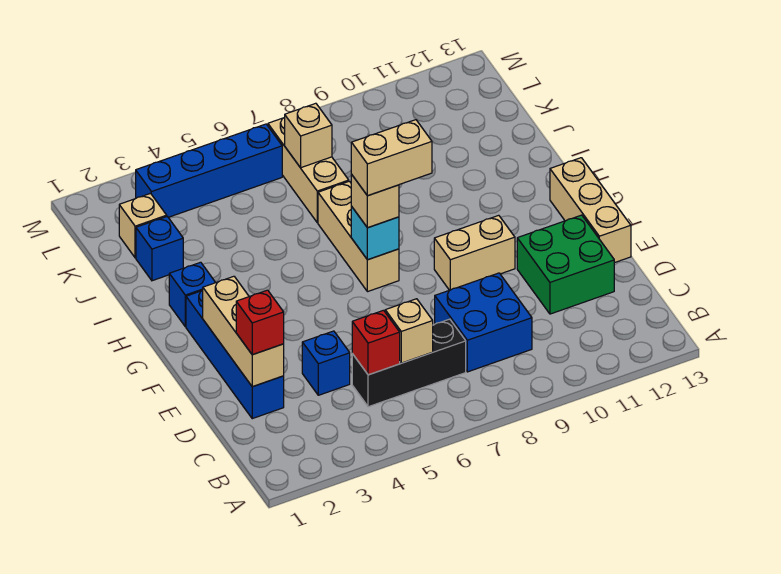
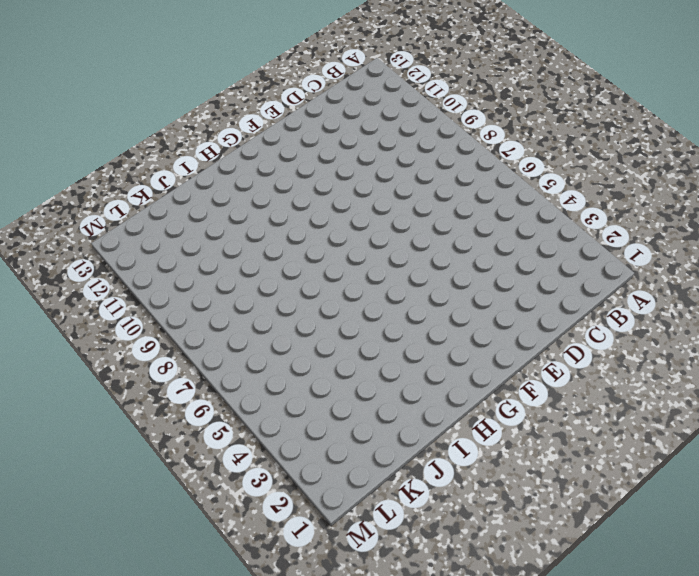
none -> black 1x3 brick [352,319,466,407]
none -> blue 2x2 brick [435,273,532,372]
none -> blue 1x4 brick [186,291,284,419]

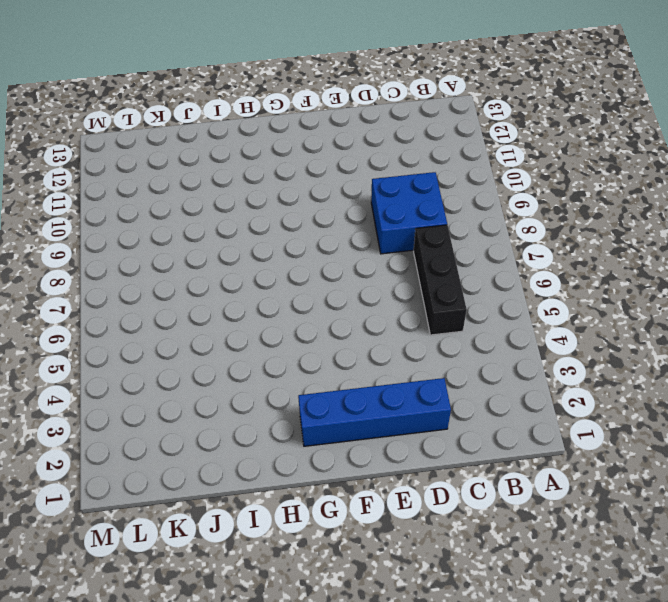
none -> blue 1x1 brick [302,331,350,395]
none -> green 2x2 brick [517,215,614,314]
none -> tan 1x3 brick [550,158,631,263]

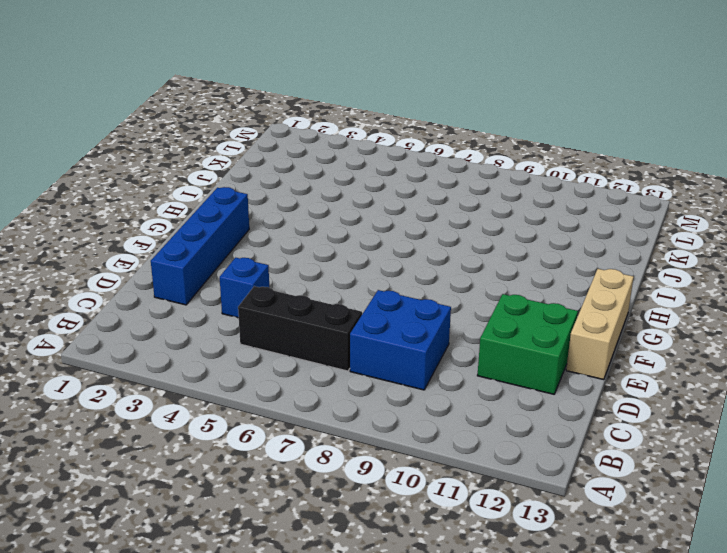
none -> tan 1x2 brick [434,215,515,290]
none -> tan 1x3 brick [318,181,399,292]
none -> blue 1x1 brick [169,262,216,327]

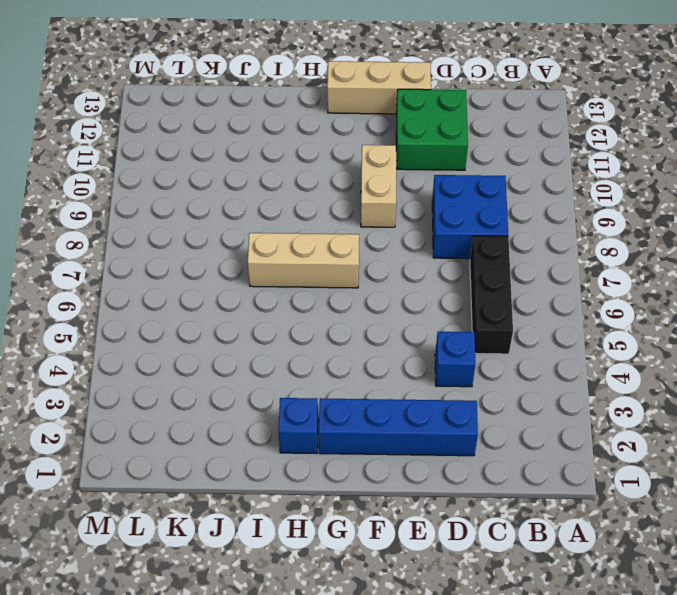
none -> blue 1x1 brick [136,217,183,281]
none -> tan 1x3 brick [268,117,349,223]
none -> tan 1x1 brick [119,194,167,258]

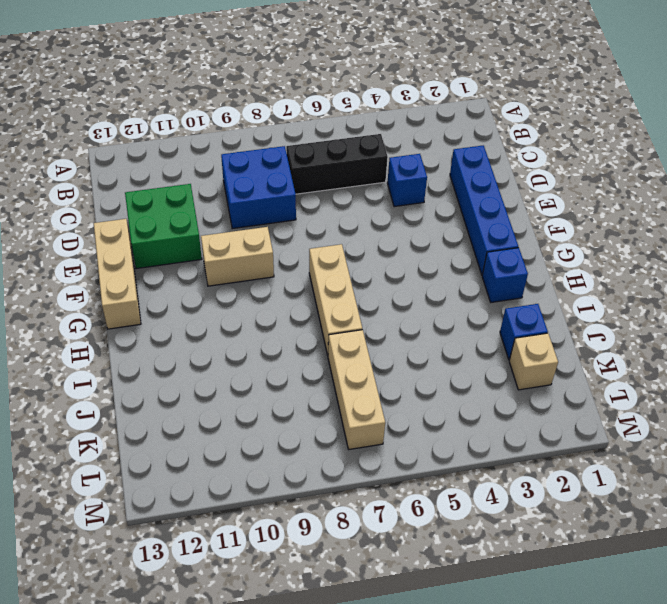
none -> blue 1x4 brick [136,124,282,217]
none -> red 1x1 brick [352,310,400,375]
none -> tan 1x1 brick [385,299,433,363]

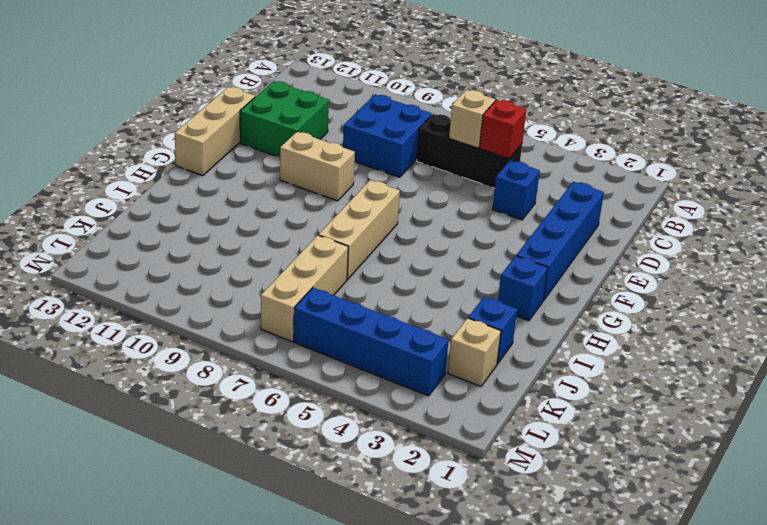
none -> tan 1x3 brick [203,276,284,387]
none -> cyan 1x1 brick [351,207,399,260]
none -> tan 1x1 brick [285,103,332,168]

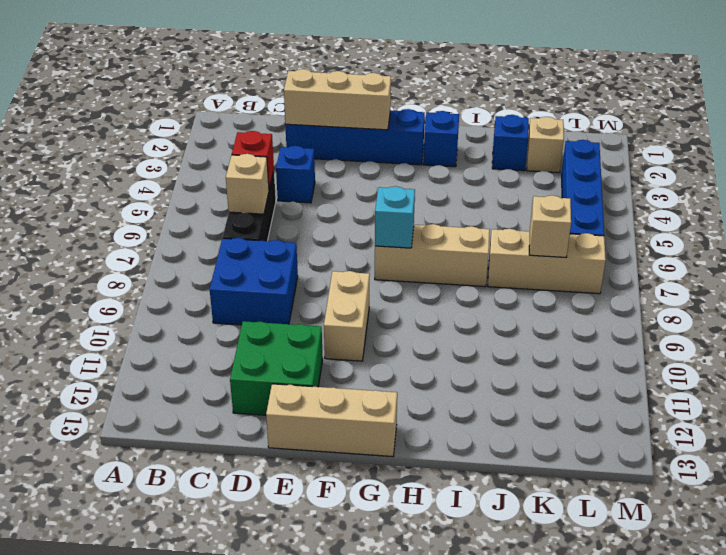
none -> red 1x1 brick [236,290,284,355]
none -> tan 1x1 brick [351,175,399,228]
none -> tan 1x2 brick [351,120,432,196]

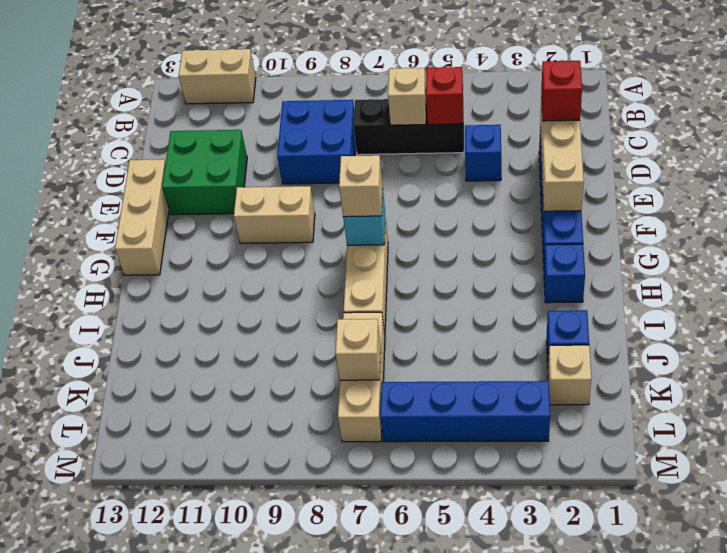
tan 1x2 brick [179,49,256,104] -> tan 1x2 brick moved to [351,120,432,196]

